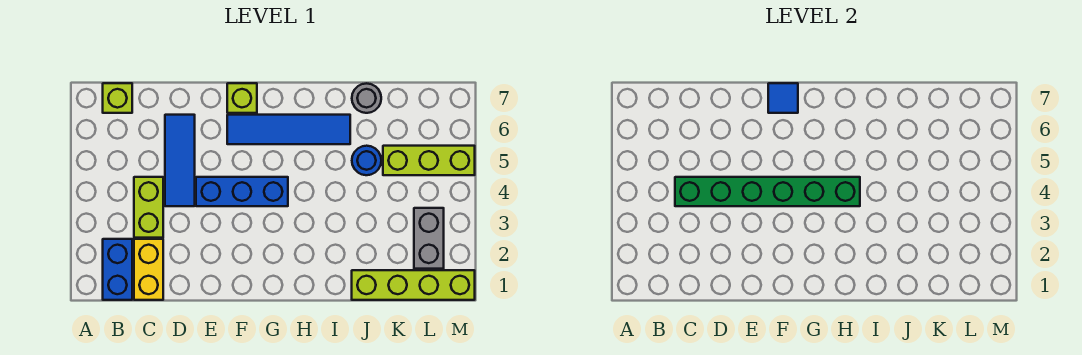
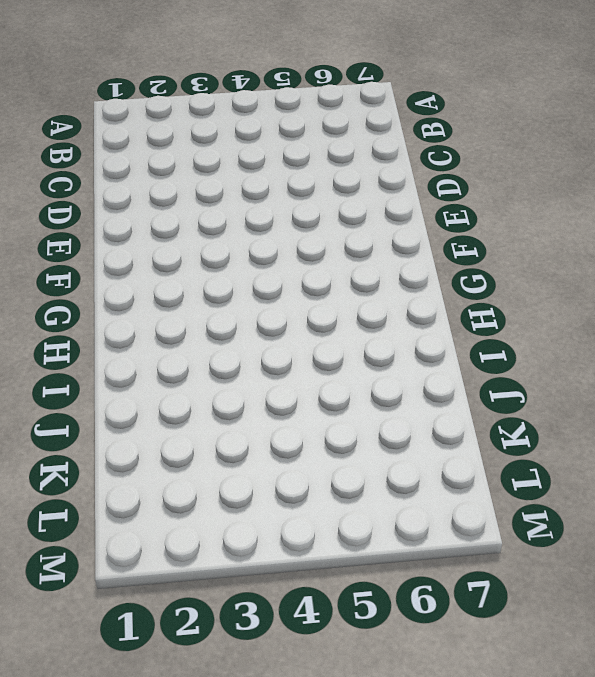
none -> blue 1x2 brick [103,239,132,300]
none -> lime 1x1 brick [103,83,132,113]
none -> yellow 1x2 brick [134,239,163,300]

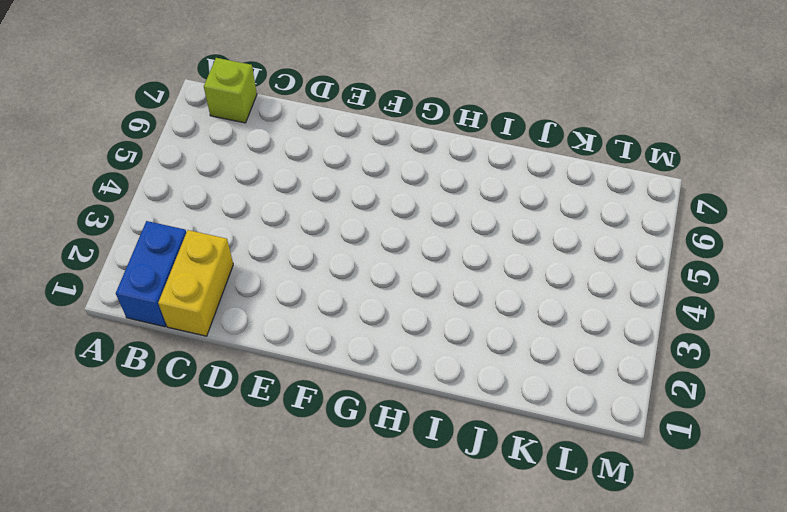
none -> lime 1x2 brick [134,177,163,238]
none -> blue 1x3 tile [165,115,195,206]
none -> blue 1x3 brick [196,177,288,206]

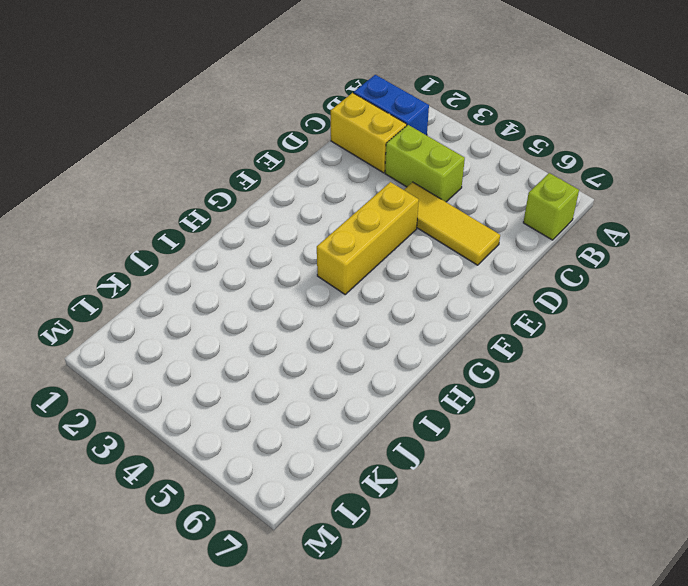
yellow 1x3 tile [404,182,500,265] -> blue 1x3 tile [165,115,195,206]
yellow 1x3 brick [317,182,419,294] -> blue 1x3 brick [196,177,288,206]
none -> blue 1x4 tile [227,115,350,144]
none -> lime 1x1 brick [227,83,257,113]
none -> lime 1x4 brick [352,270,475,300]

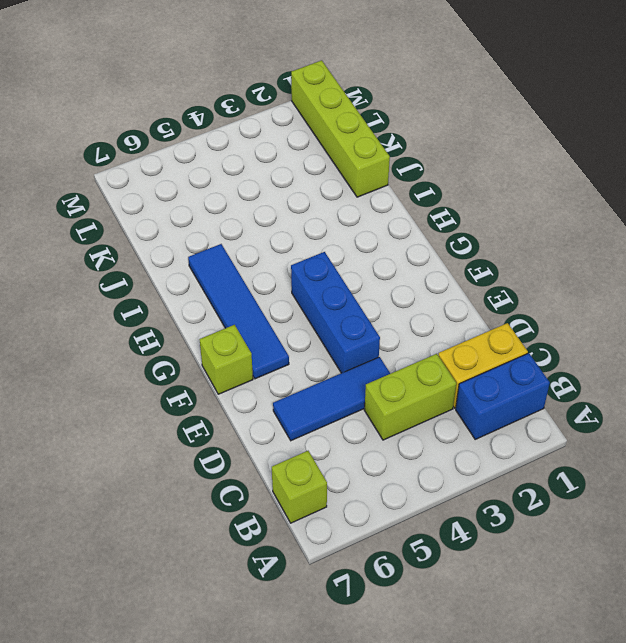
none -> blue 1x1 round brick [352,146,381,175]
none -> grey 1x1 round brick [352,83,381,113]
none -> lime 1x3 brick [383,146,475,175]

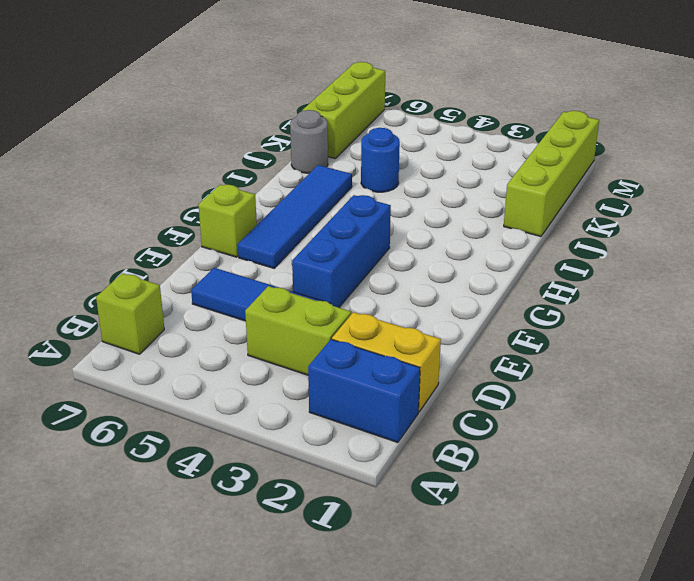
lime 1x3 brick [302,62,385,159] -> lime 1x3 brick moved to [383,146,475,175]
none -> grey 1x2 brick [414,208,444,269]
none -> green 1x6 brick [675,177,860,206]
none -> blue 1x1 tile [768,83,798,113]

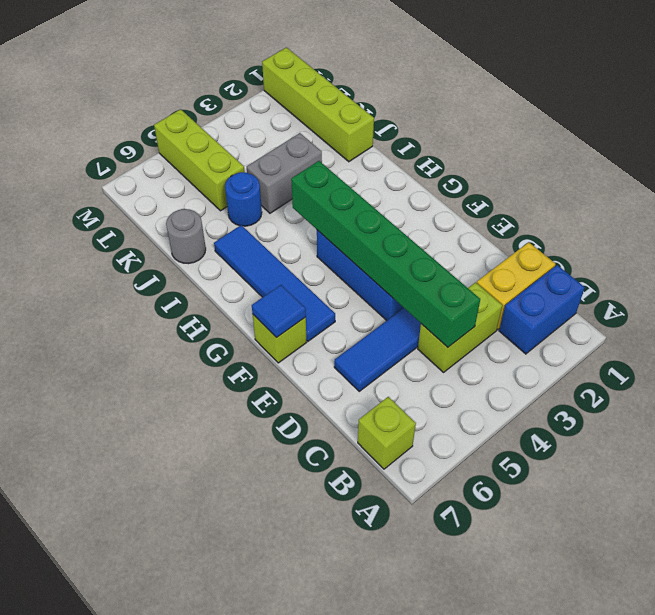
grey 1x2 brick [247,133,322,213] -> grey 1x2 brick moved to [414,208,444,269]

